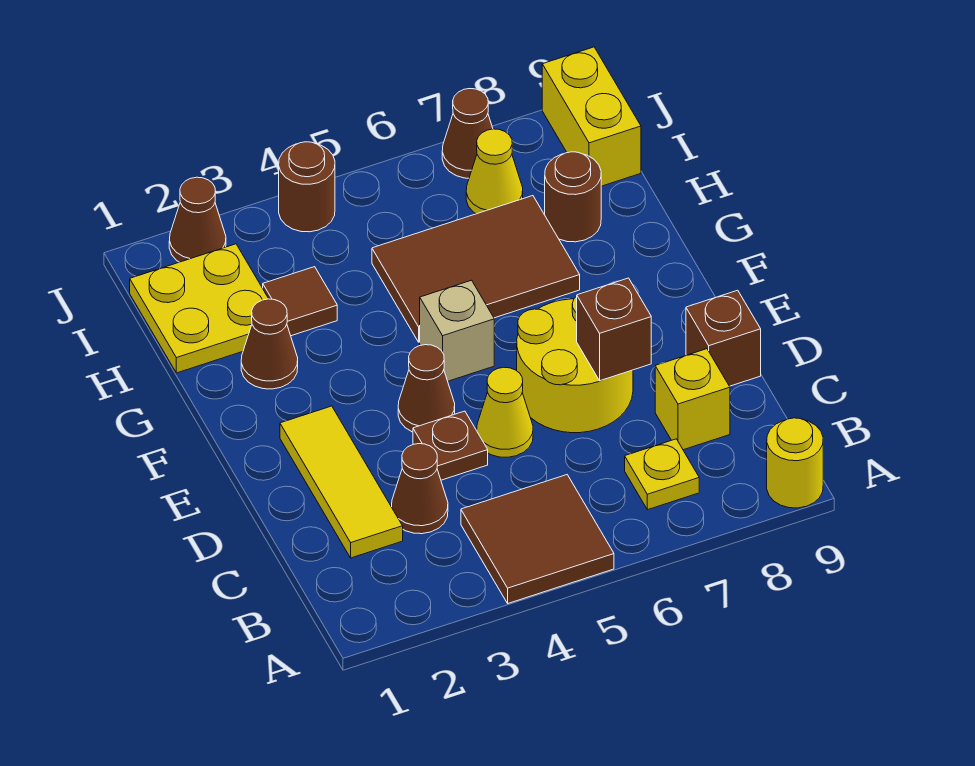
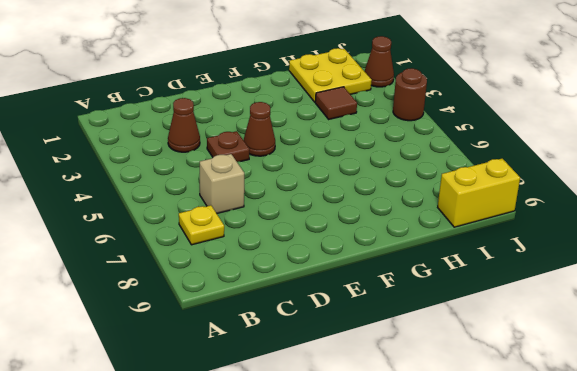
tan 1x1 brick [200,154,244,213] -> tan 1x1 brick moved to [420,280,494,381]
none -> brown 2x2 tile [461,475,614,603]
none -> yellow 1x1 round brick [767,418,823,508]
none -> yellow 1x3 tile [280,406,403,558]

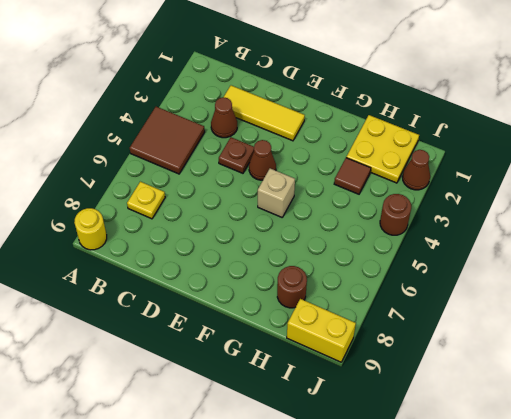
none -> yellow 1x1 brick [655,349,730,450]
none -> yellow 1x1 cone [477,367,533,457]
none -> yellow 2x2 round brick [517,292,633,433]

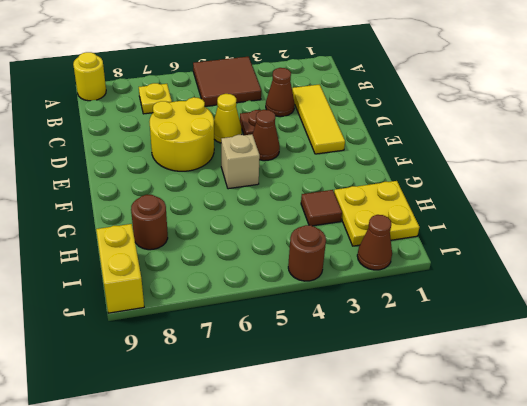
none -> yellow 1x1 brick [655,349,730,450]
none -> brown 1x1 brick [686,290,761,386]
none -> brown 1x1 cone [241,299,298,389]

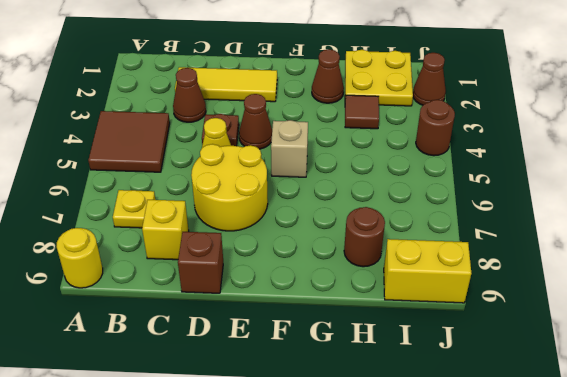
none -> brown 2x3 tile [372,196,580,342]
none -> yellow 1x1 cone [466,129,523,214]
none -> brown 1x1 cone [442,89,493,178]

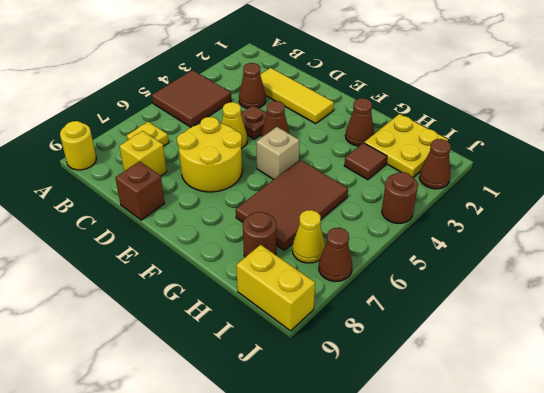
none -> brown 1x1 brick [577,278,651,381]

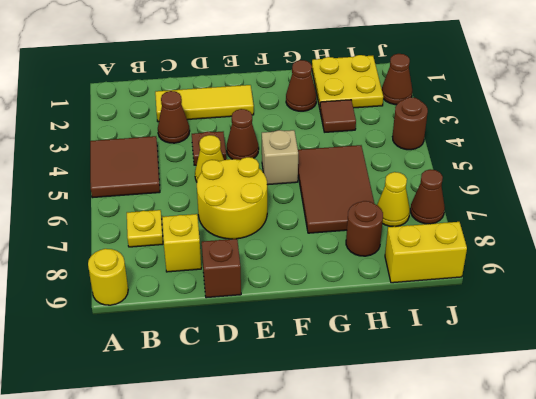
none -> brown 1x1 brick [577,278,651,381]

